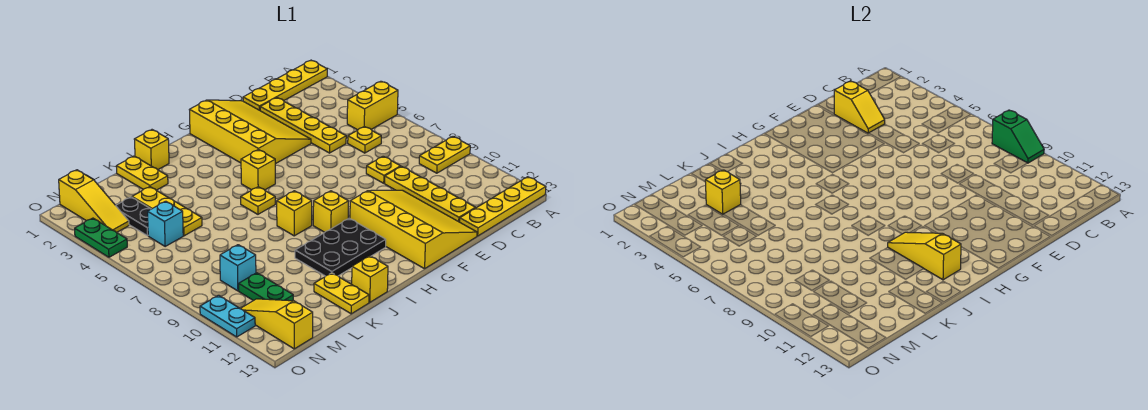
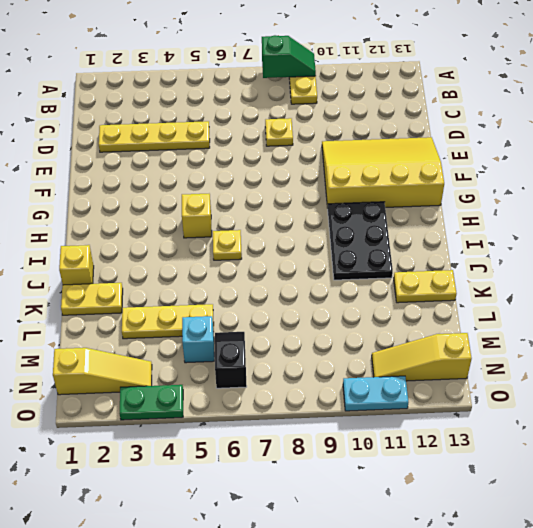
black 1x2 slope [214,332,247,388] -> none
none -> yellow 1x4 plate [243,60,327,110]
none -> yellow 1x2 brick [347,81,398,130]
none -> yellow 1x4 plate [460,177,546,236]
none -> yellow 1x1 plate [348,127,381,153]

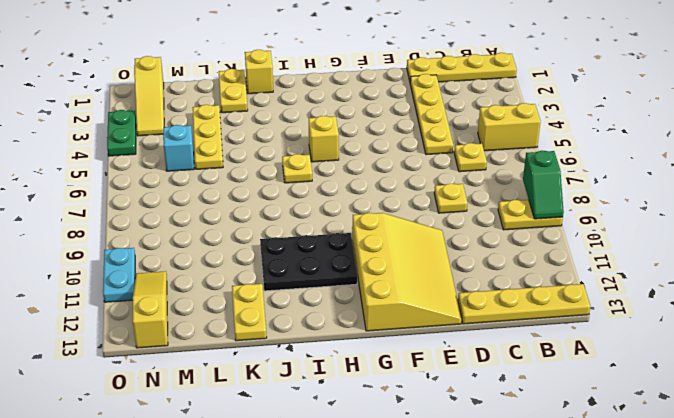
none -> yellow 1x4 plate [385,166,475,222]
none -> yellow 3x4 slope [189,100,311,164]
none -> yellow 1x1 brick [313,191,349,232]
none -> yellow 1x1 brick [277,191,312,236]

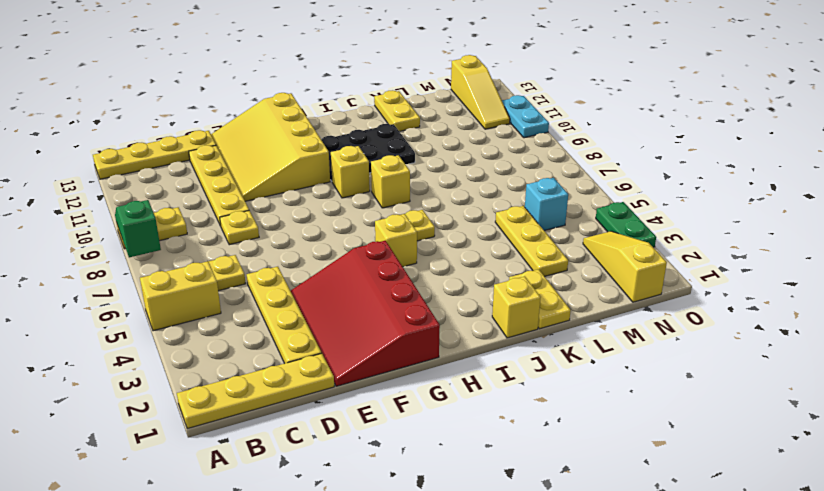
red 3x4 slope [291,241,440,386] -> yellow 3x4 slope [189,100,311,164]
none -> yellow 1x1 brick [352,256,388,302]
none -> black 1x2 plate [116,197,151,236]
none -> cyan 1x1 brick [220,245,256,291]
none -> green 1x2 plate [239,273,293,301]

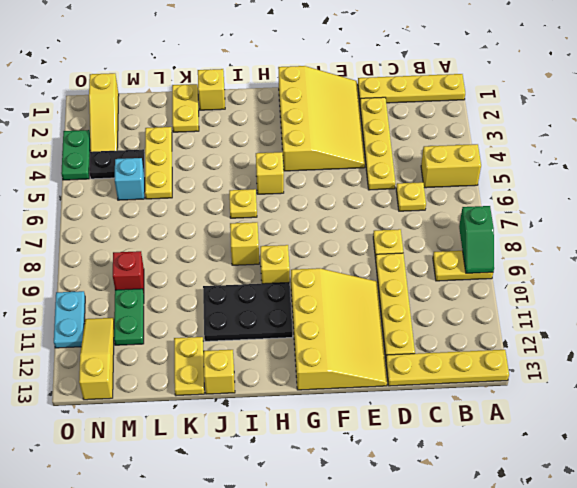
black 1x2 plate [89,149,145,179] -> black 1x2 plate turned to [116,197,151,236]
red 1x1 brick [113,251,144,292] -> cyan 1x1 brick [220,245,256,291]
none -> yellow 1x2 slope [834,81,885,133]
none -> yellow 1x3 slope [888,232,961,280]
none -> yellow 1x1 brick [705,170,741,214]

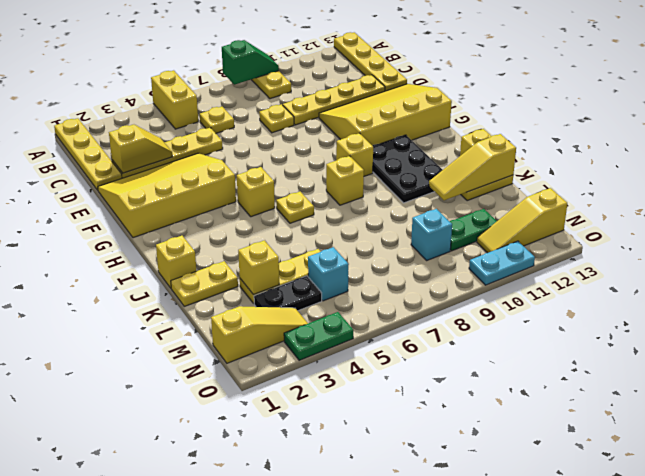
yellow 1x3 slope [429,134,516,200] -> yellow 1x3 slope moved to [888,232,961,280]

